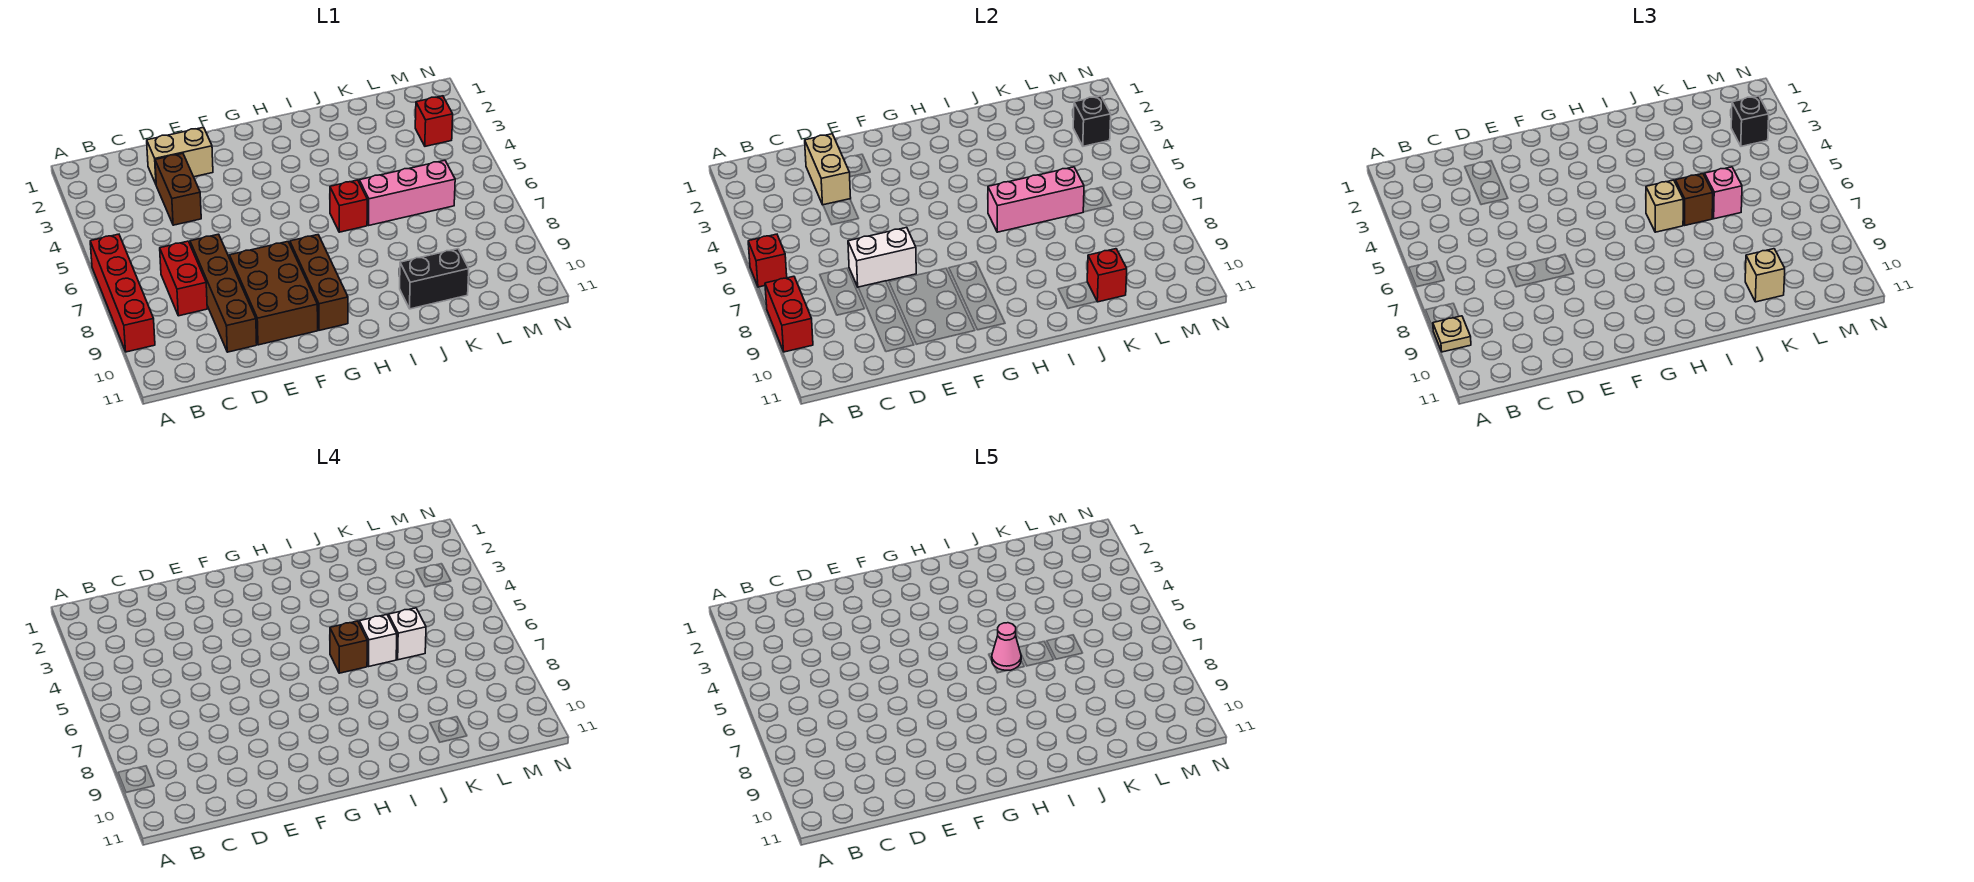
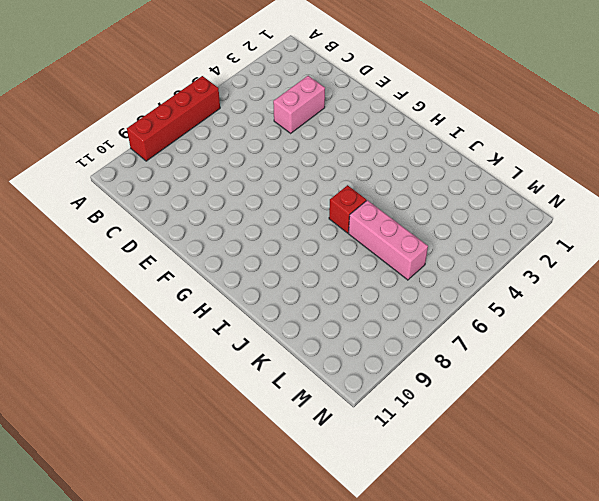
pink 1x2 brick [273,76,325,133] -> brown 1x2 brick [155,153,201,225]
none -> red 1x2 brick [160,241,207,316]
none -> tan 1x2 brick [147,127,213,184]
none -> brown 1x4 brick [190,234,257,352]

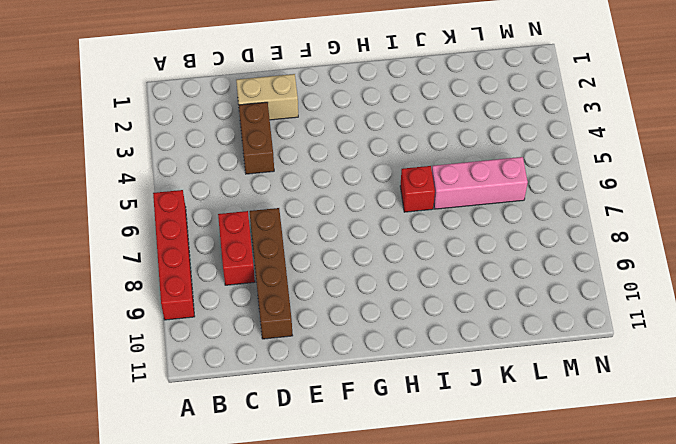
none -> brown 2x3 brick [229,242,318,345]
none -> brown 1x3 brick [290,235,348,330]
none -> black 1x2 brick [400,249,469,309]

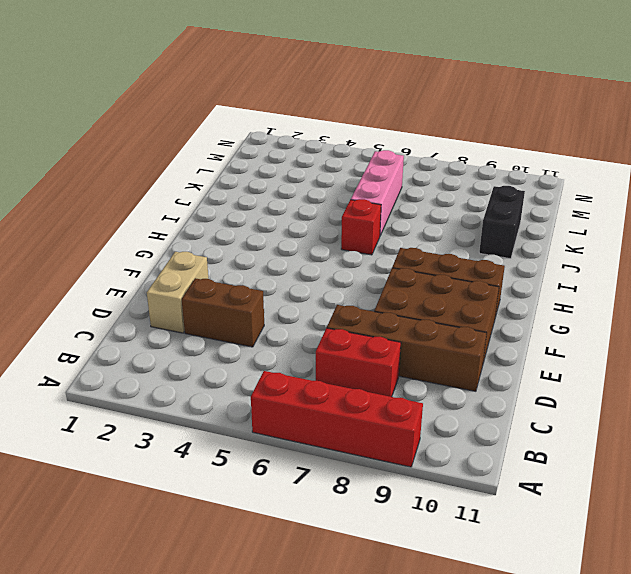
none -> red 1x1 brick [415,96,453,146]
none -> red 1x1 brick [748,234,787,287]
none -> red 1x2 brick [765,276,813,352]

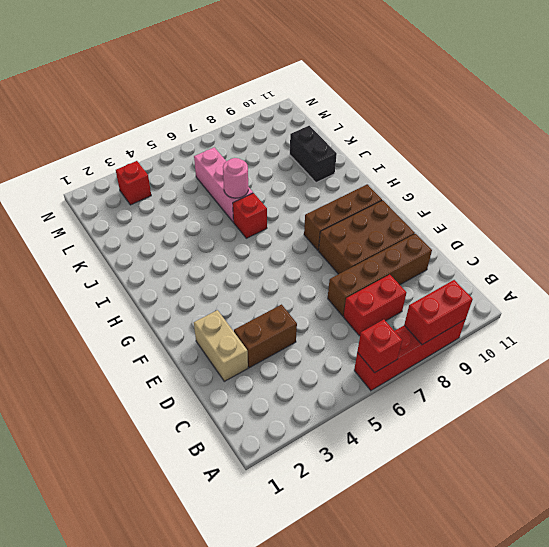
pink 1x1 round brick [223,158,248,198] -> pink 1x3 brick [988,167,1084,232]
none -> tan 1x2 brick [805,134,851,205]
none -> white 1x2 brick [848,227,916,287]
none -> red 1x1 brick [1087,249,1127,302]

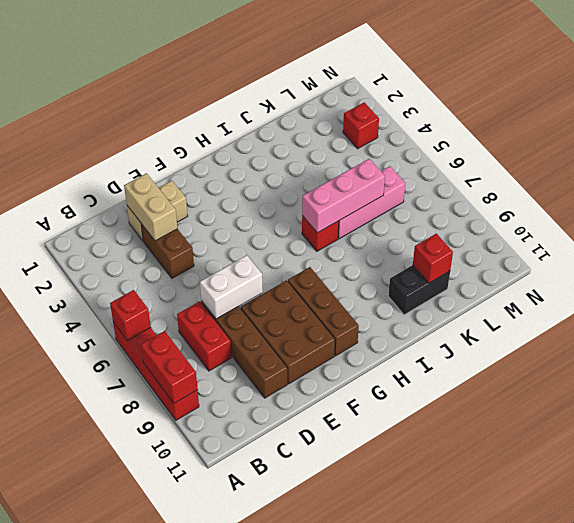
none -> black 1x1 brick [1073,96,1111,146]
none -> tan 1x1 plate [1433,316,1471,352]
none -> tan 1x1 brick [1646,180,1683,232]

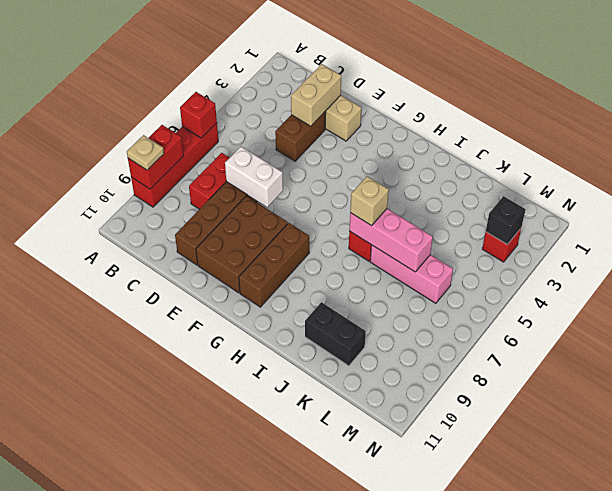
none -> red 1x1 brick [1087,249,1127,302]
none -> brown 1x1 brick [1675,174,1713,225]
none -> pink 1x1 brick [1705,167,1742,219]

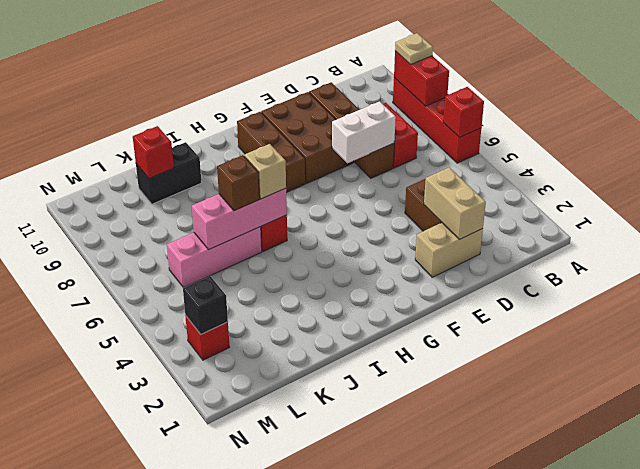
none -> pink 1x1 brick [1705,167,1742,219]
none -> tan 1x1 brick [1745,249,1785,302]
none -> black 1x1 brick [1731,96,1769,146]

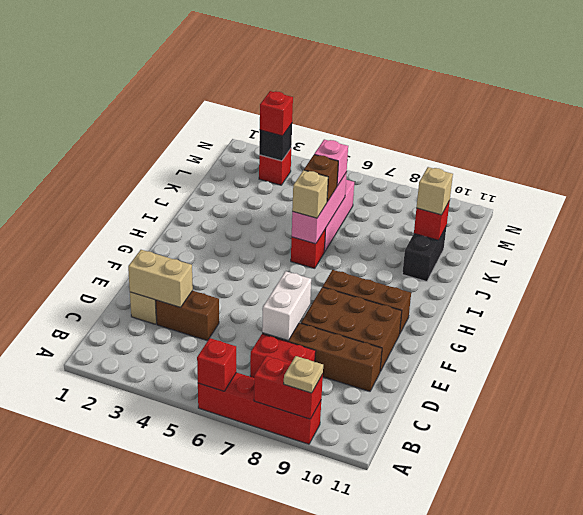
red 1x1 brick [260,91,293,136] -> black 1x1 brick [1731,96,1769,146]
none -> brown 1x1 brick [330,621,367,673]
none -> white 1x1 brick [359,615,397,666]
none -> white 1x1 brick [389,608,426,660]

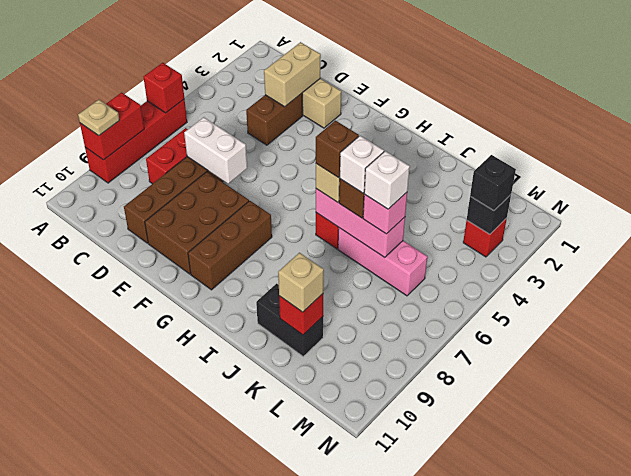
none -> pink 1x1 cone [992,623,1021,670]

